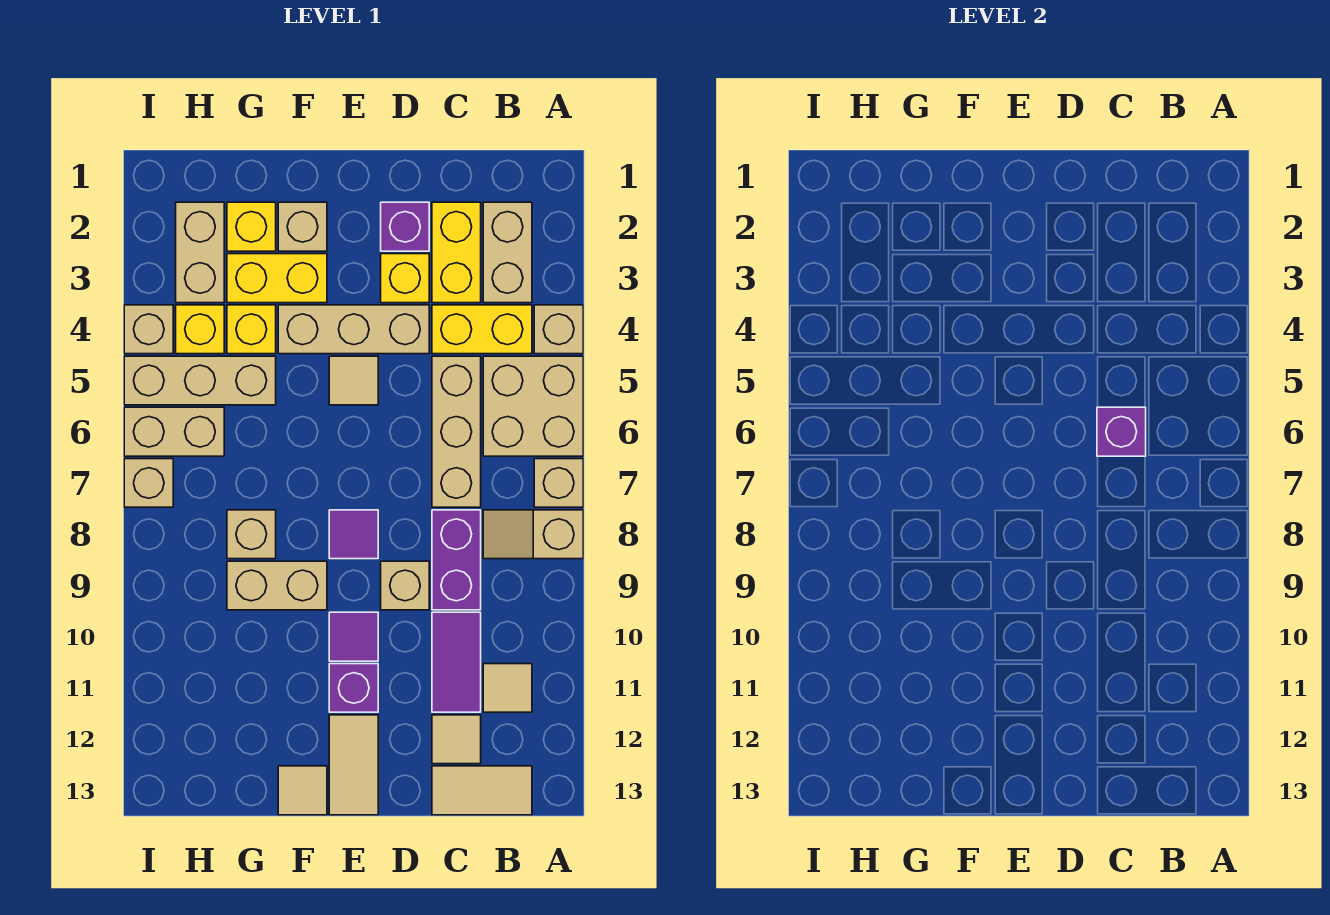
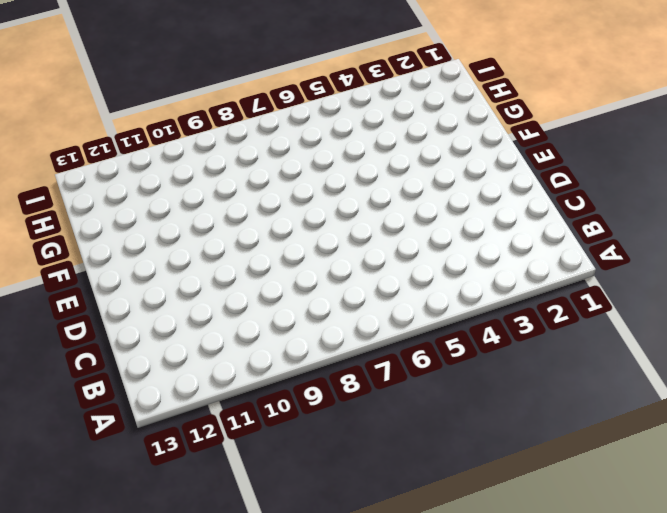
none -> tan 1x1 brick [534,305,583,354]
none -> tan 2x2 brick [483,356,583,456]
none -> tan 1x1 brick [534,459,583,507]
none -> tan 1x2 slope [483,510,583,559]

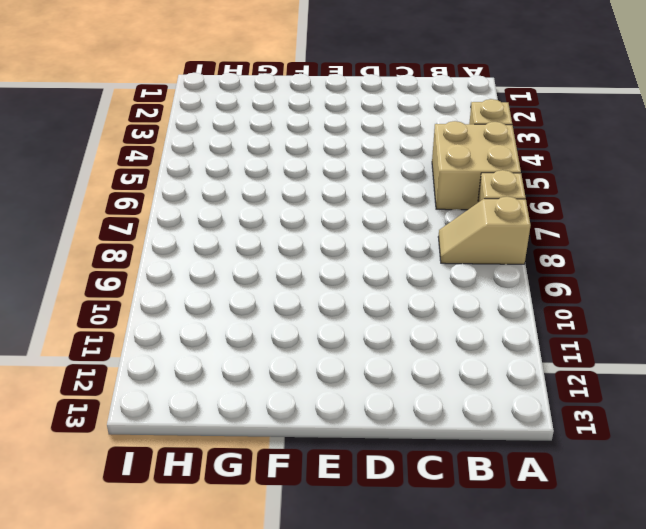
none -> tan 1x2 brick [483,202,532,303]
none -> yellow 1x2 brick [432,305,532,354]
none -> tan 1x1 tile [483,664,532,712]
none -> tan 1x2 tile [432,766,532,815]

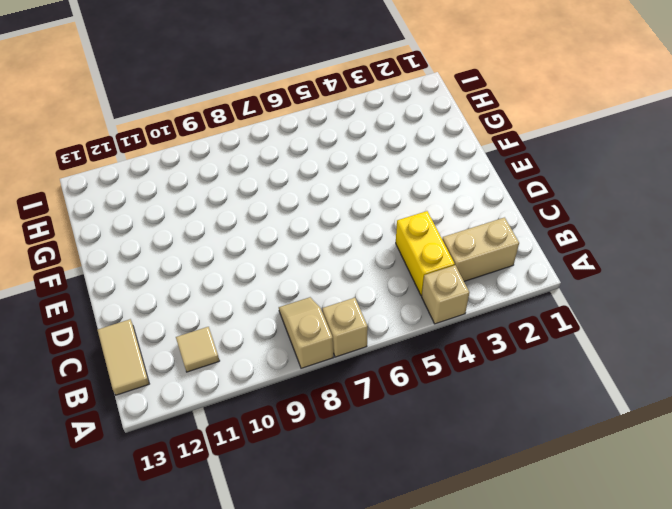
none -> tan 2x2 brick [483,356,583,456]
none -> yellow 1x2 brick [432,202,481,303]
none -> tan 1x3 brick [432,356,481,507]
none -> purple 1x2 brick [432,510,481,610]

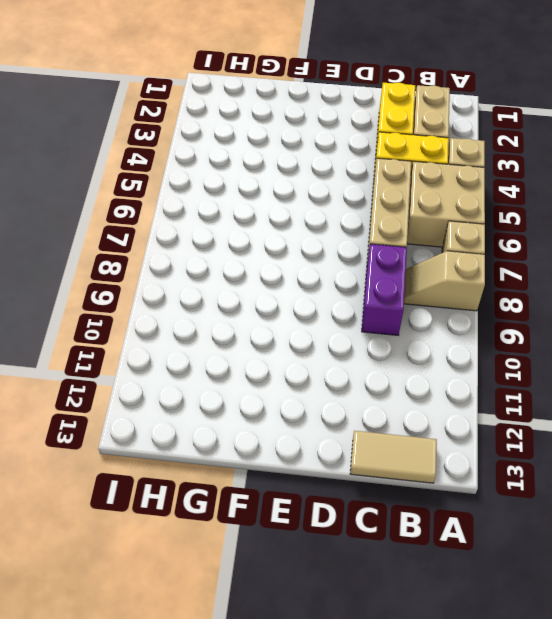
none -> tan 1x1 tile [483,664,532,712]
none -> purple 1x2 tile [432,612,481,712]
none -> tan 1x1 tile [432,715,481,764]
none -> purple 1x1 brick [381,202,429,251]

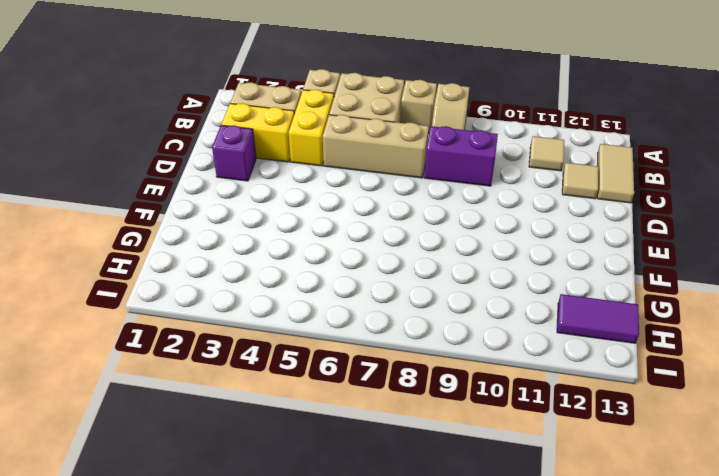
purple 1x2 tile [557,294,639,343] -> purple 1x2 tile moved to [432,612,481,712]
none -> yellow 1x1 brick [381,254,429,303]
none -> tan 1x3 brick [278,305,429,354]
none -> tan 1x1 brick [381,561,429,610]
none -> tan 1x1 tile [329,356,378,405]

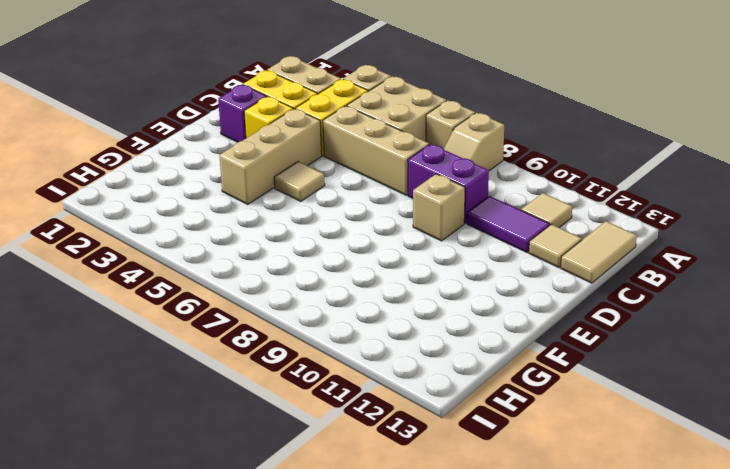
none -> purple 1x1 tile [329,510,378,559]
none -> purple 1x1 tile [329,612,378,661]
none -> purple 1x1 brick [329,664,378,712]
none -> tan 1x2 tile [329,715,378,815]

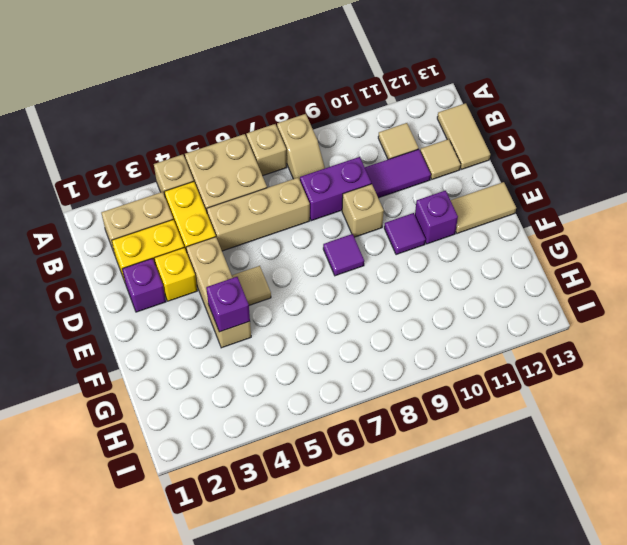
purple 1x1 brick [206,277,250,332] -> purple 1x1 brick moved to [1097,407,1146,456]
none -> tan 1x1 brick [278,202,327,251]
none -> yellow 1x2 brick [227,254,327,303]
none -> tan 1x2 brick [227,561,327,610]
none -> tan 1x1 tile [278,766,327,815]

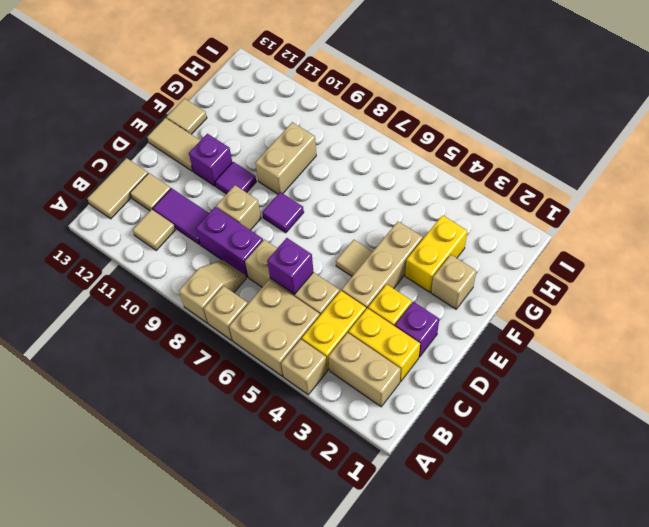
none -> yellow 1x1 brick [227,202,276,251]
none -> yellow 1x1 brick [227,305,276,354]
none -> tan 1x3 brick [124,356,276,405]
none -> tan 1x1 brick [227,510,276,559]

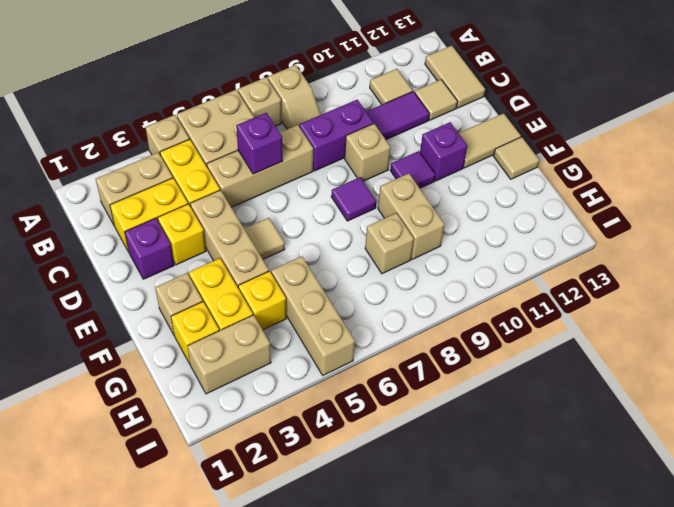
none -> yellow 1x1 brick [176,305,224,354]
none -> tan 1x2 brick [124,407,224,456]
none -> tan 1x1 brick [124,305,173,354]
none -> tan 1x1 brick [124,459,173,507]

